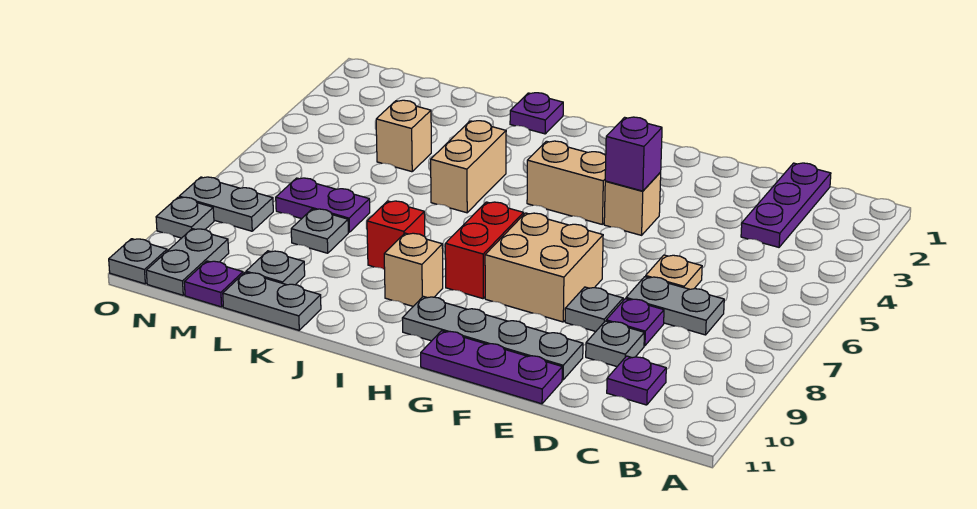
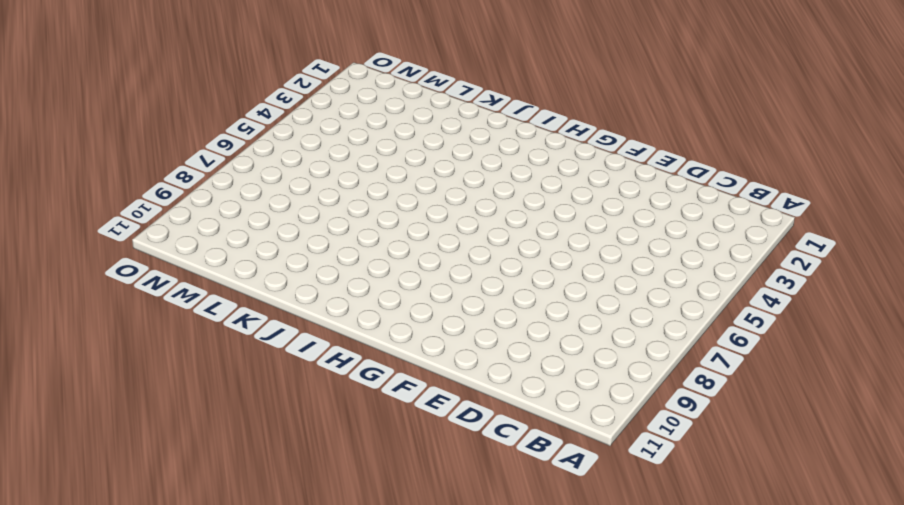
none -> purple 1x3 plate [741,163,831,247]
none -> grey 1x2 plate [626,277,724,335]
none -> purple 1x1 plate [607,356,666,405]

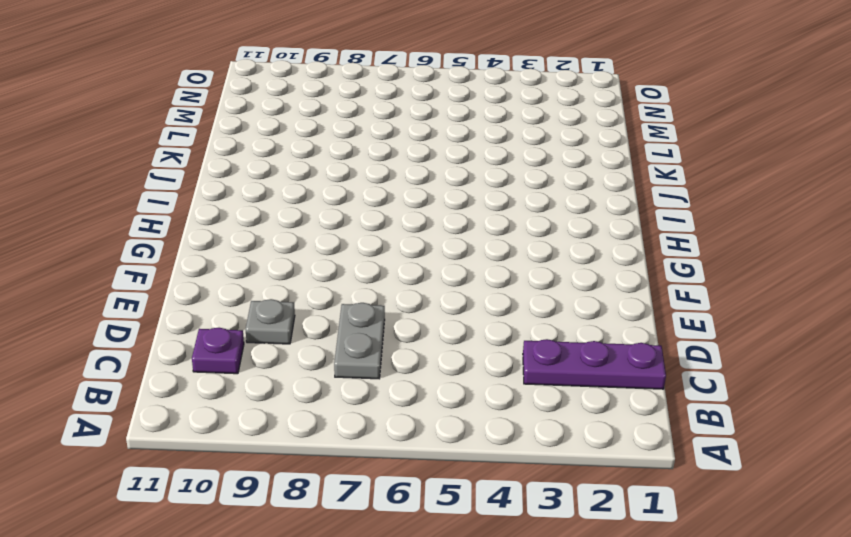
none -> tan 1x1 plate [646,255,702,289]
none -> purple 1x1 plate [606,299,664,346]
none -> grey 1x1 plate [565,287,623,331]

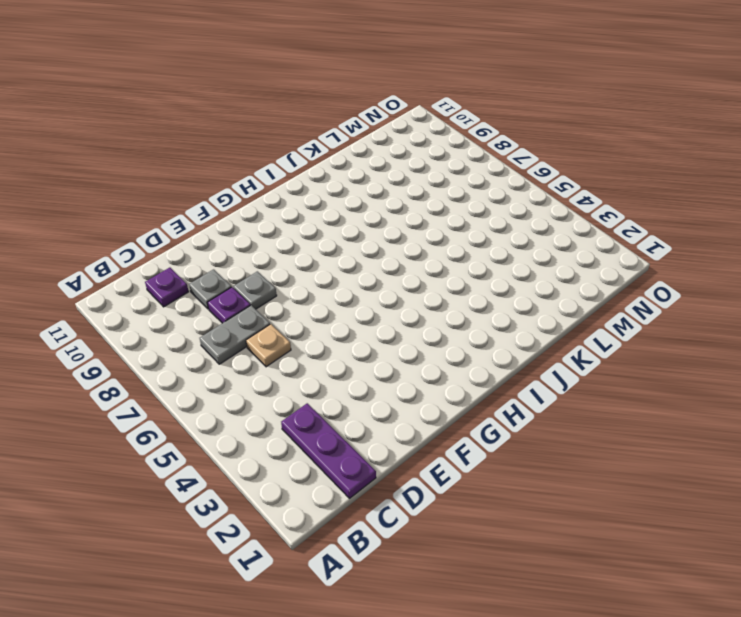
none -> grey 1x4 plate [402,296,583,380]
none -> purple 1x3 plate [421,331,562,404]
none -> tan 1x1 brick [604,172,661,235]

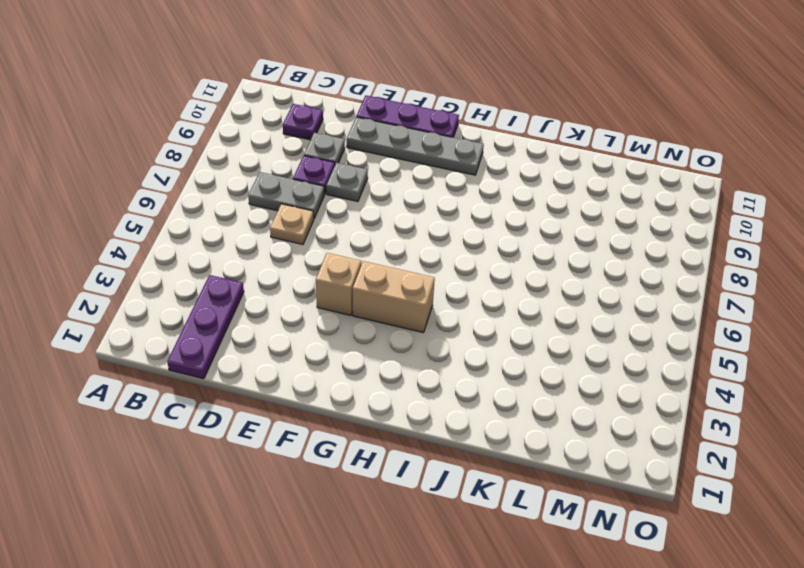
none -> tan 2x2 brick [485,213,603,322]
none -> red 1x2 brick [445,202,524,299]
none -> tan 1x1 brick [384,233,443,306]

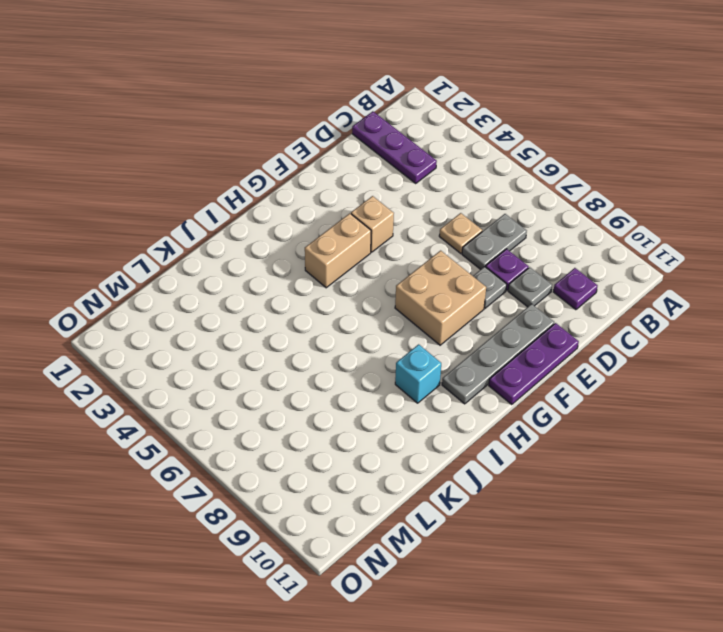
cyan 1x1 brick [395,344,441,403] -> tan 1x1 brick [384,233,443,306]
none -> red 1x2 brick [445,202,524,299]
none -> purple 1x1 plate [510,93,563,134]
none -> tan 1x2 brick [431,121,506,213]

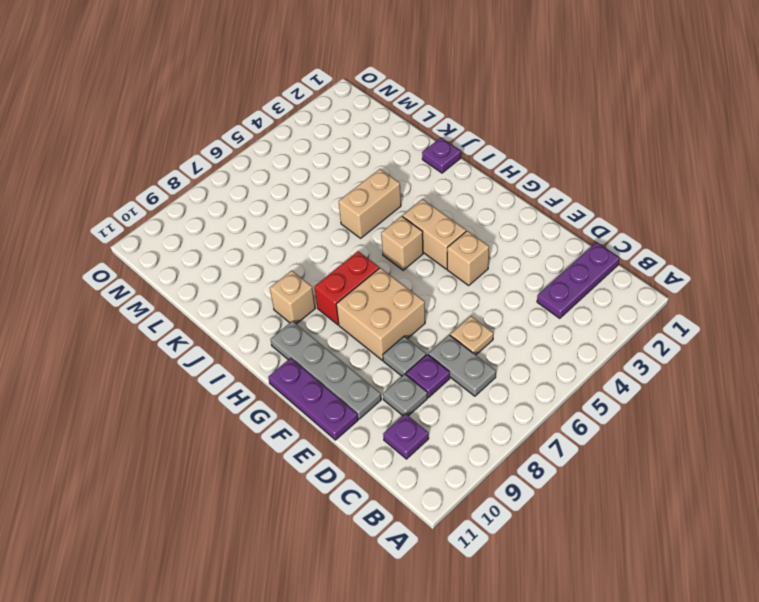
tan 1x1 brick [381,216,423,270] -> tan 1x1 brick moved to [376,100,431,172]
none -> red 1x1 brick [367,201,425,270]
none -> grey 1x2 plate [223,272,321,330]
none -> purple 1x2 plate [276,178,370,232]

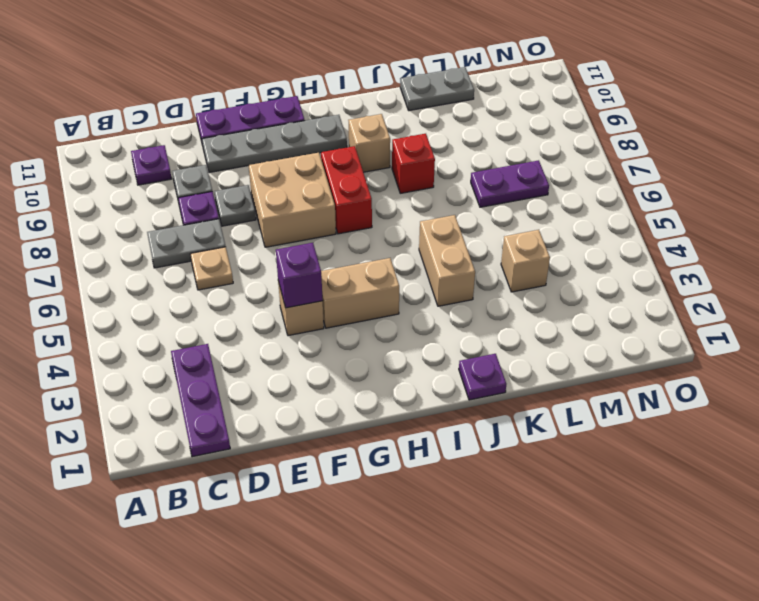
none -> grey 1x1 plate [291,209,348,253]
none -> grey 1x1 plate [246,251,305,285]
none -> purple 1x1 plate [184,261,243,307]

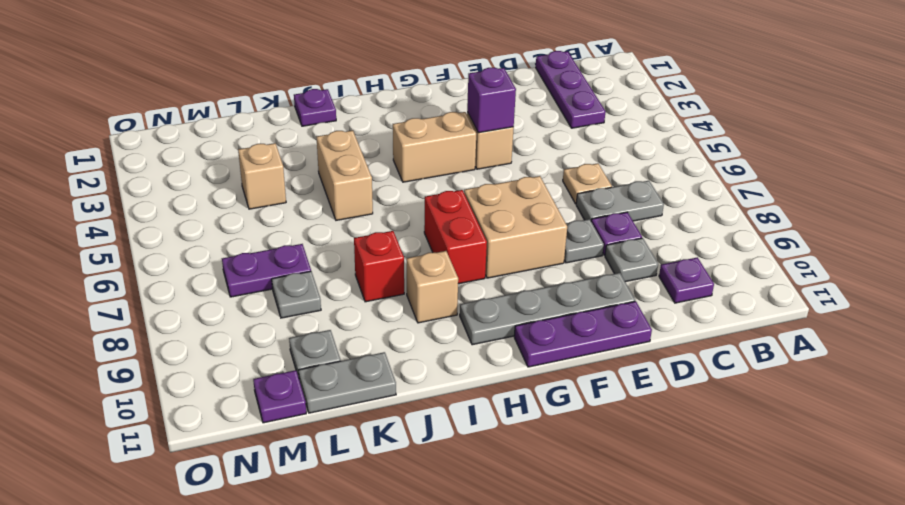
none -> grey 1x2 plate [179,177,273,231]
none -> grey 1x2 plate [146,229,229,295]
none -> grey 1x1 plate [156,197,214,238]

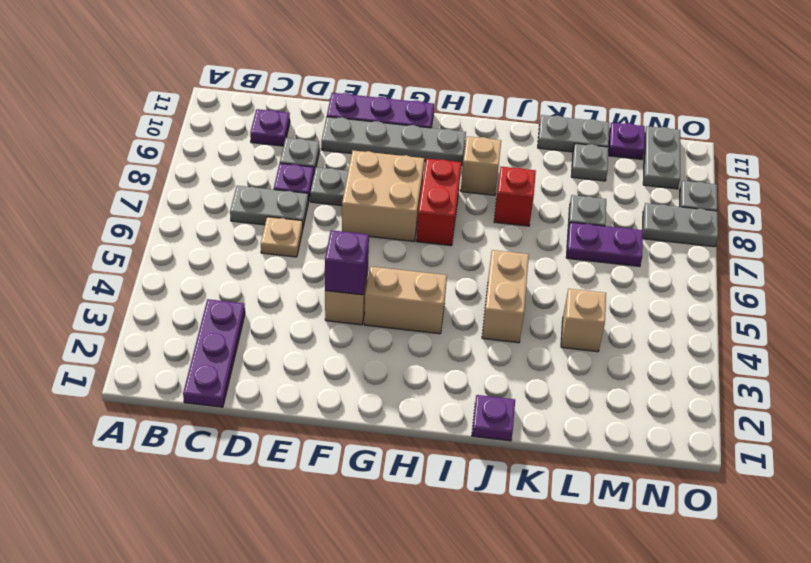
none -> grey 1x1 plate [109,239,167,284]

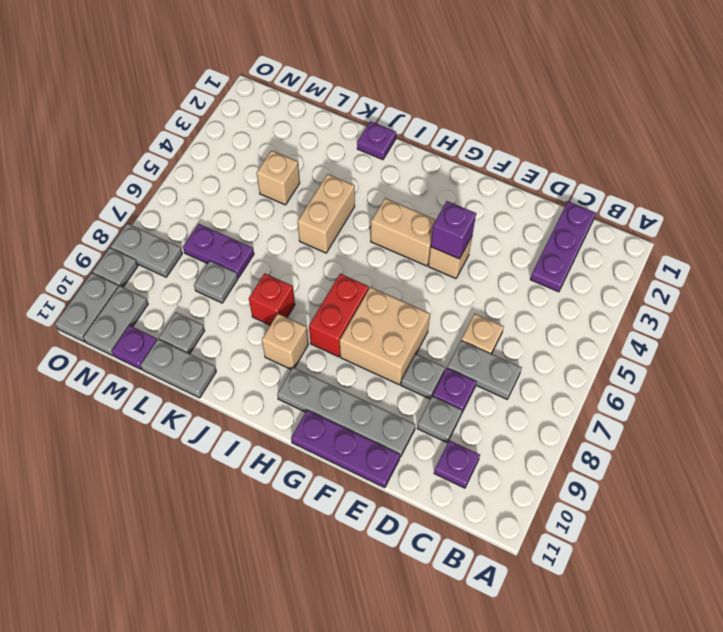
grey 1x2 plate [55,273,118,342] -> grey 1x1 plate [109,239,167,284]

